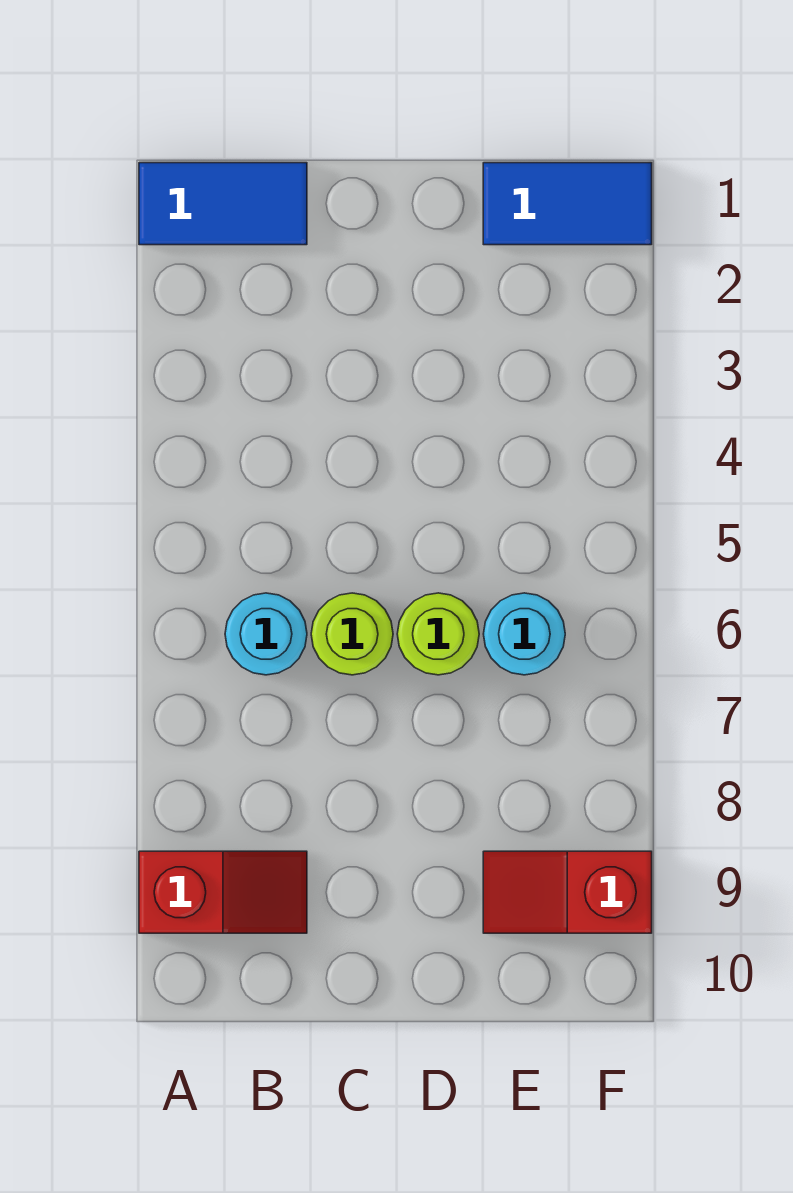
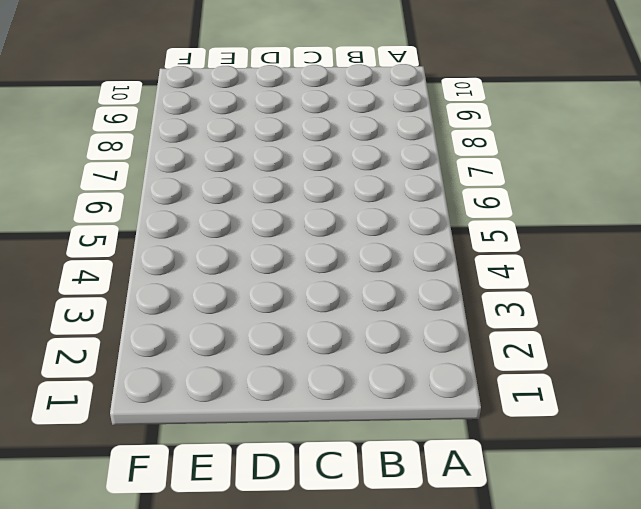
none -> blue 1x2 tile [139,163,307,245]
none -> red 1x2 slope [139,851,307,933]

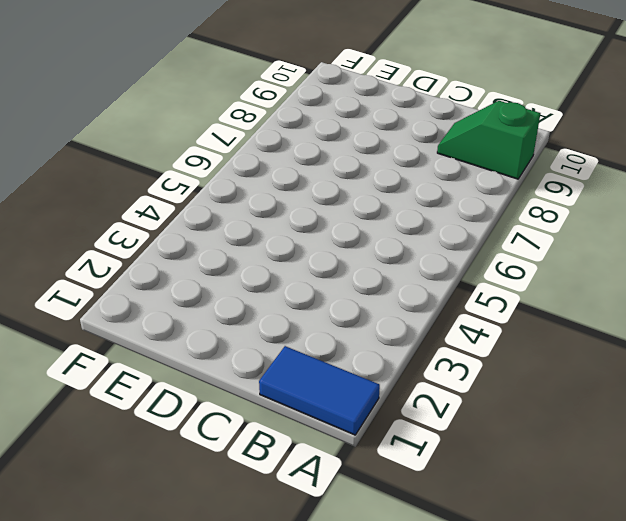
green 1x2 slope [437,101,540,179] -> red 1x2 slope [139,851,307,933]
none -> cyan 1x1 round brick [225,593,307,675]
none -> lime 1x1 round brick [311,593,393,675]

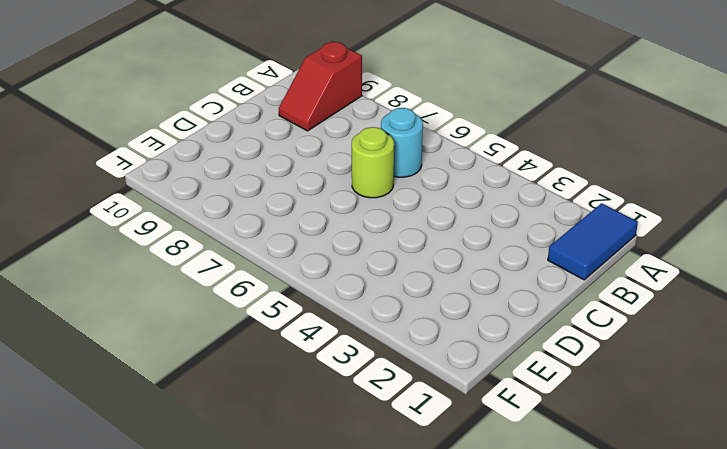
none -> lime 1x1 round brick [397,593,479,675]
none -> blue 1x2 tile [483,163,652,245]

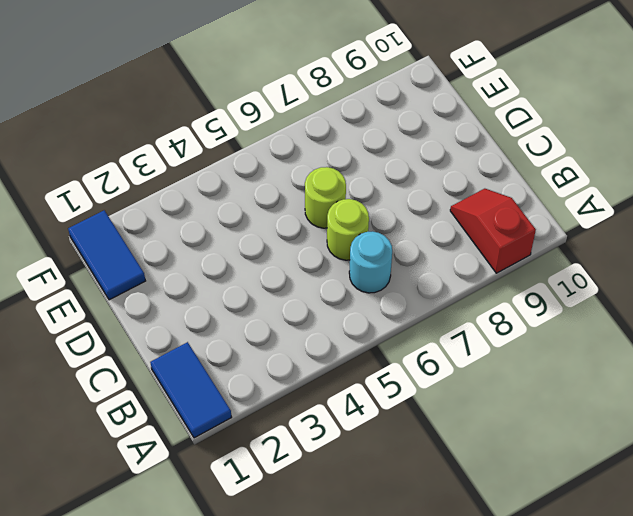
none -> cyan 1x1 round brick [484,593,565,675]
none -> red 1x2 slope [483,851,652,933]

